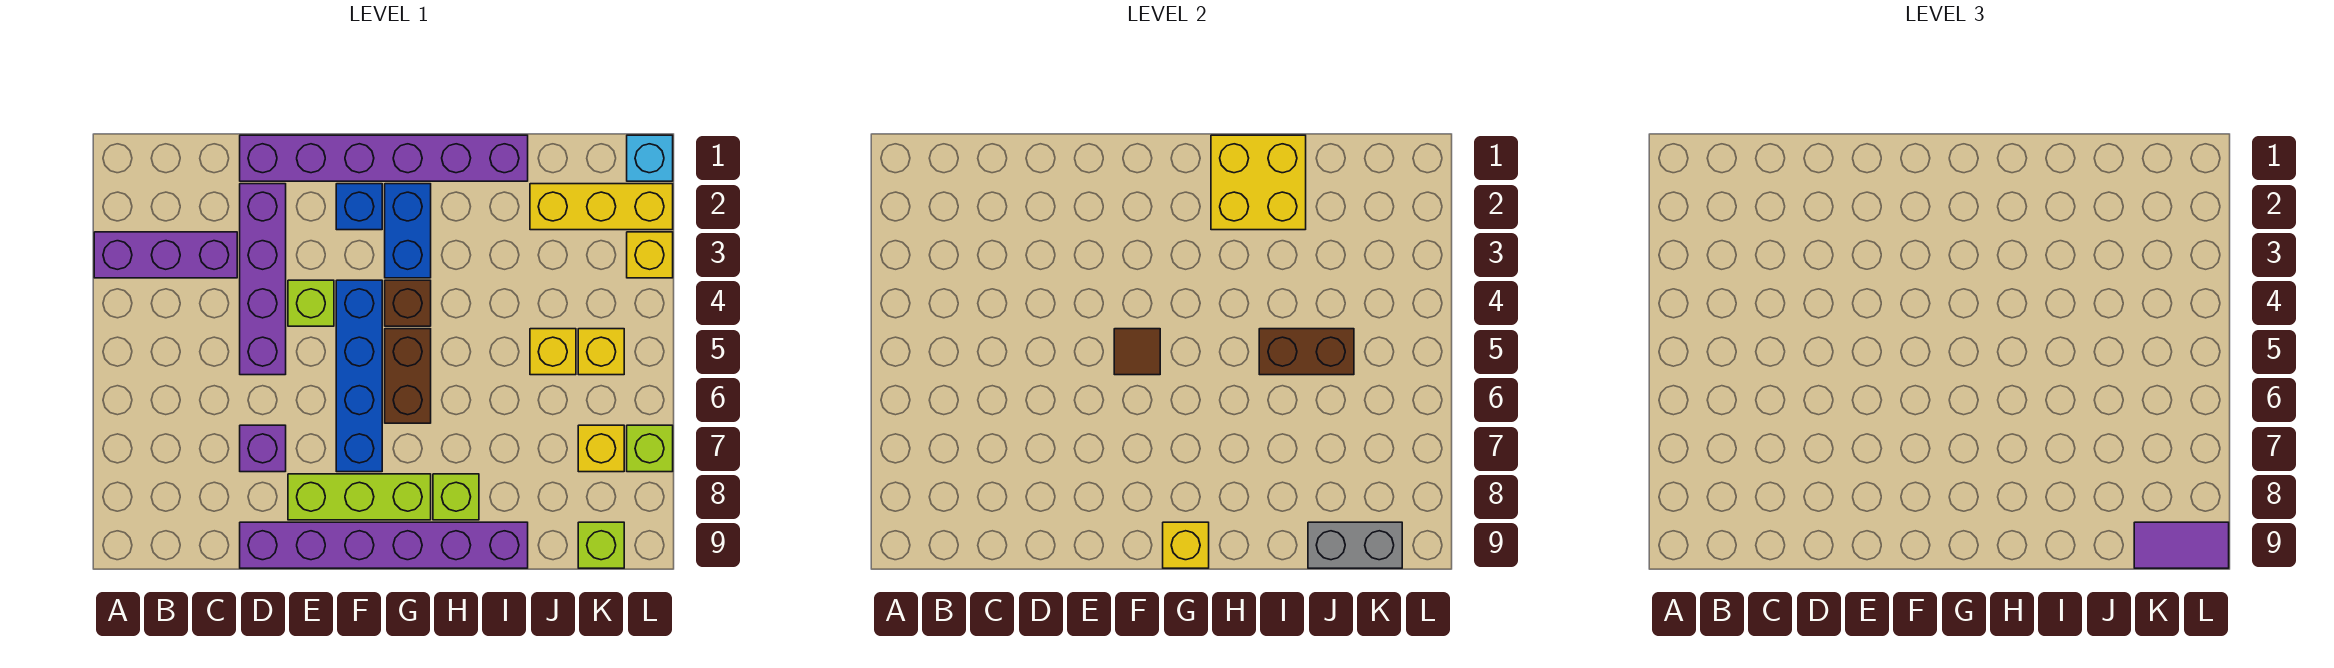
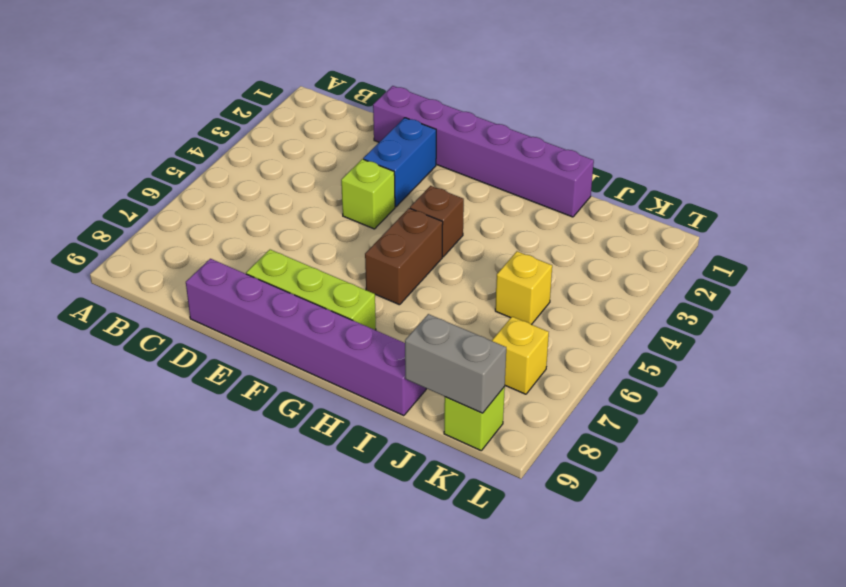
blue 1x2 brick [363,118,436,207] -> blue 1x2 brick moved to [385,184,431,278]
none -> purple 1x3 brick [94,232,237,278]
none -> purple 1x4 brick [240,184,286,375]
none -> purple 1x1 brick [240,425,286,472]

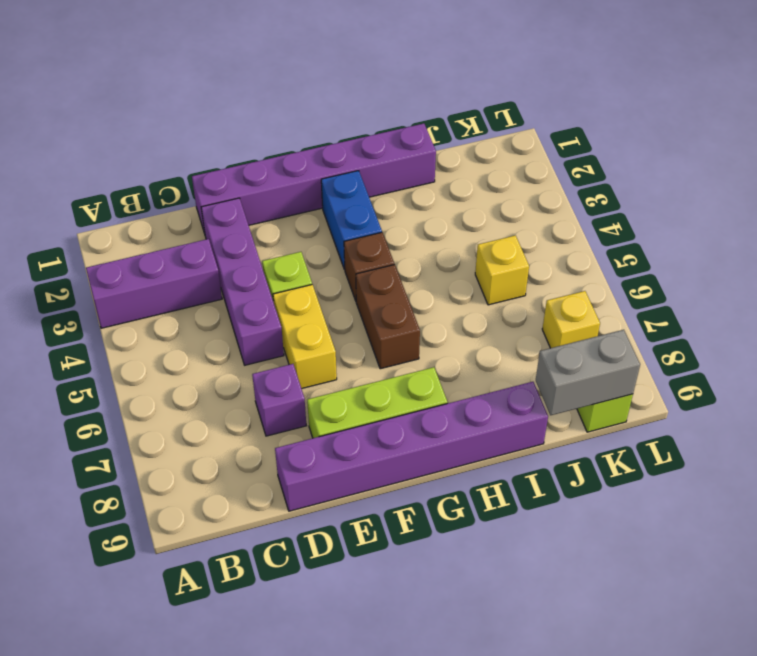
yellow 1x2 brick [273,285,337,389] -> none
none -> blue 1x1 brick [336,184,382,230]
none -> blue 1x4 brick [336,280,382,472]
none -> lime 1x1 brick [433,474,479,520]

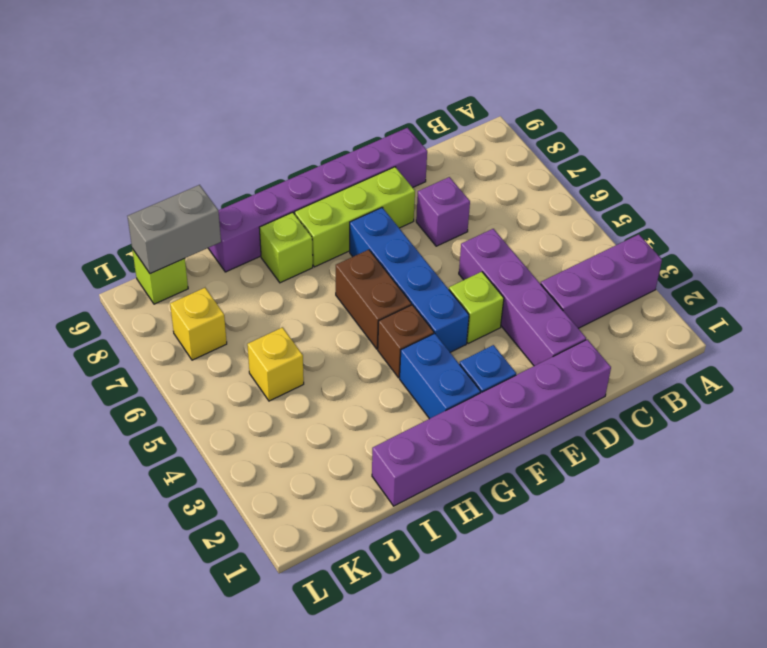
none -> yellow 1x3 brick [530,184,673,230]
none -> yellow 1x1 brick [578,329,624,375]
none -> cyan 1x1 brick [627,135,673,181]

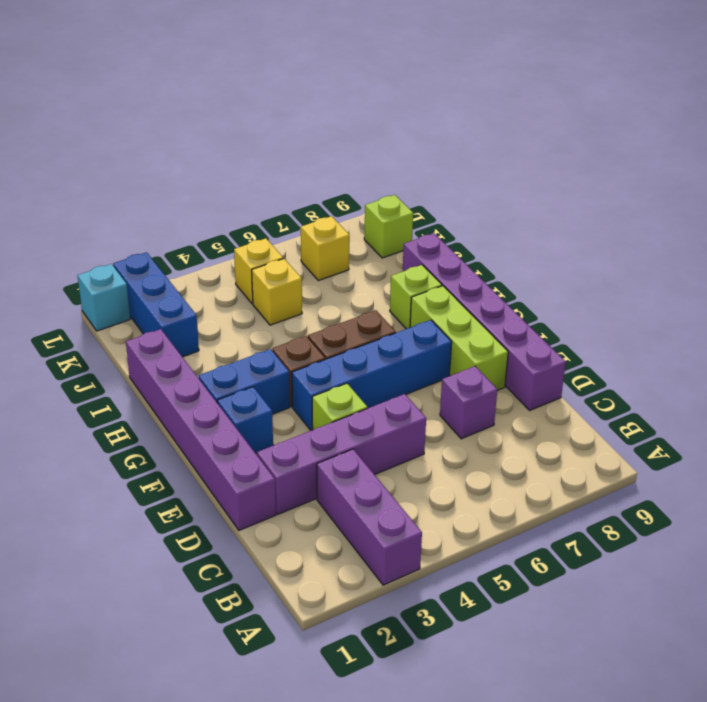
blue 1x3 brick [113,252,199,357] -> yellow 1x3 brick [530,184,673,230]
none -> yellow 1x1 brick [627,232,673,278]
none -> lime 1x1 brick [627,425,673,472]
none -> brown 1x1 tile [1114,329,1160,375]

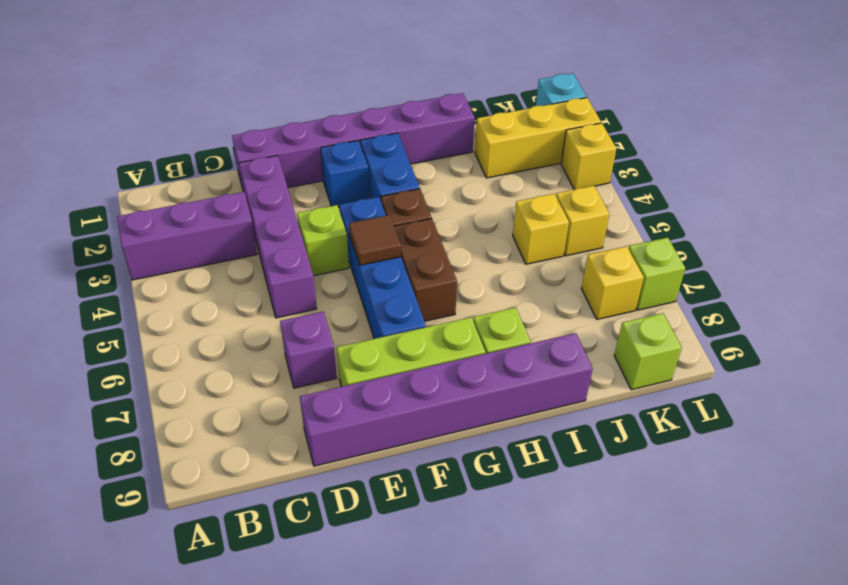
none -> yellow 1x1 brick [1163,522,1209,568]
none -> yellow 2x2 brick [1211,135,1306,230]
none -> brown 1x2 brick [1259,329,1354,375]

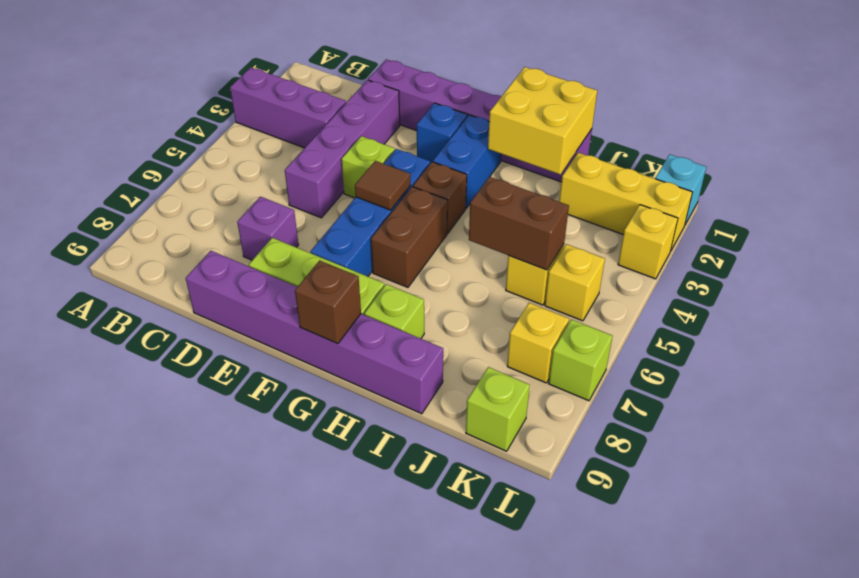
brown 1x1 brick [295,260,361,344] -> yellow 1x1 brick [1163,522,1209,568]
none -> grey 1x2 brick [1308,522,1402,568]
none -> purple 1x2 tile [2134,522,2229,568]

